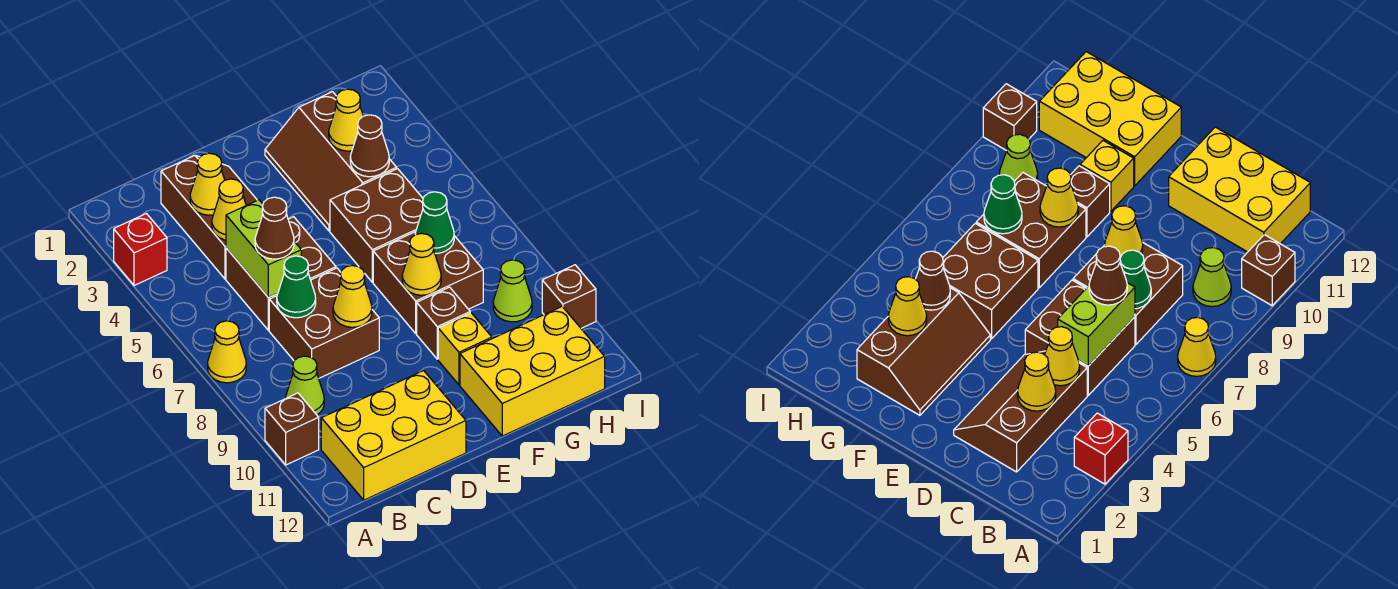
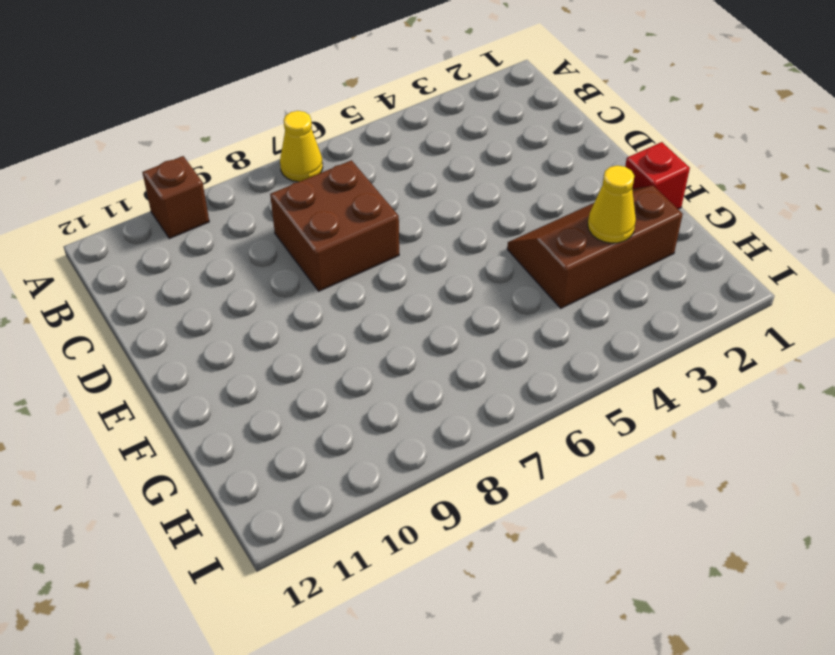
red 1x1 brick [625,142,690,209] -> red 1x1 brick moved to [114,214,167,286]
none -> lime 1x1 cone [285,356,324,415]
none -> yellow 2x3 brick [321,371,466,500]
none -> brown 2x3 slope [161,155,257,279]

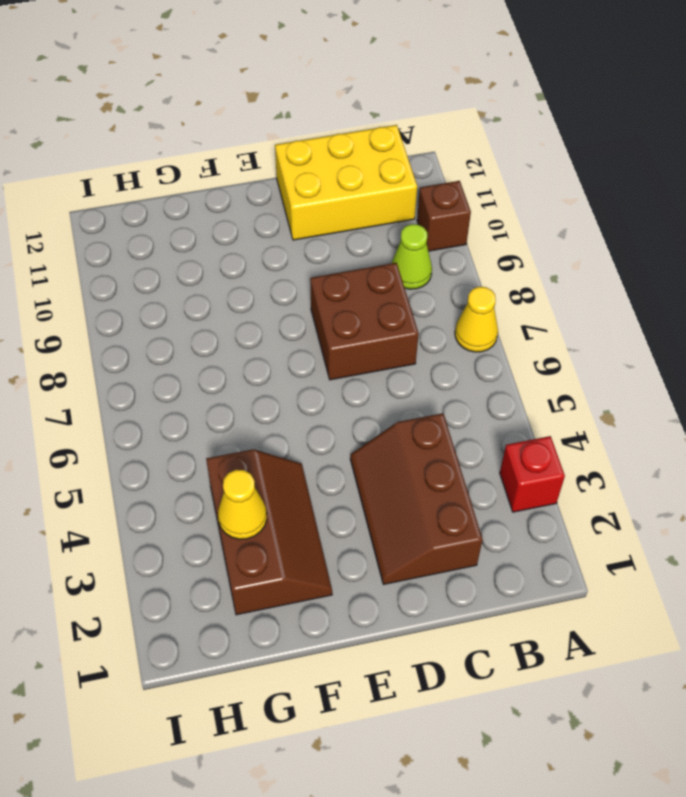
none -> brown 2x2 brick [226,217,336,330]
none -> brown 2x2 brick [330,169,423,282]
none -> brown 2x2 brick [373,232,483,333]

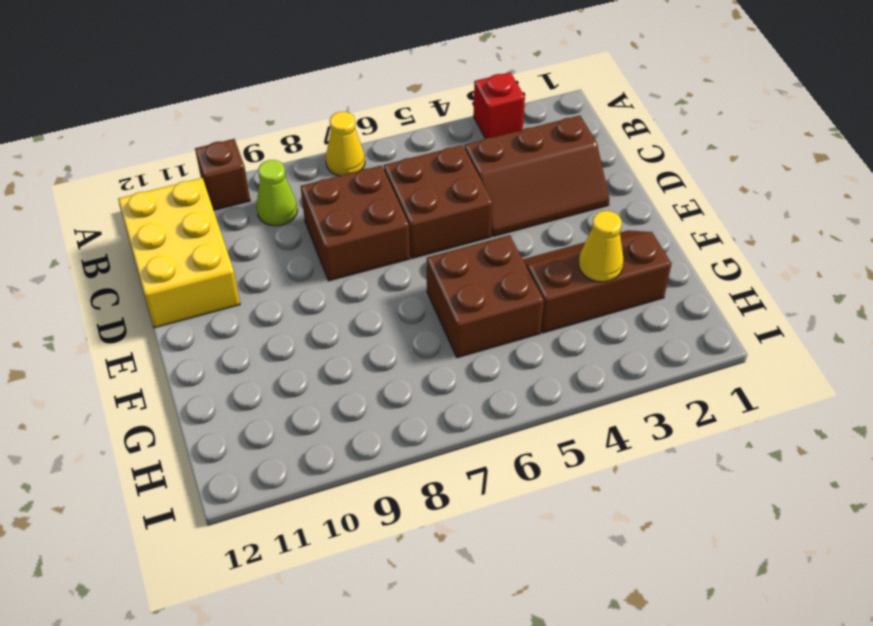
none -> brown 2x2 brick [373,232,483,333]
none -> brown 1x1 brick [417,287,470,359]
none -> yellow 1x1 brick [438,313,492,385]

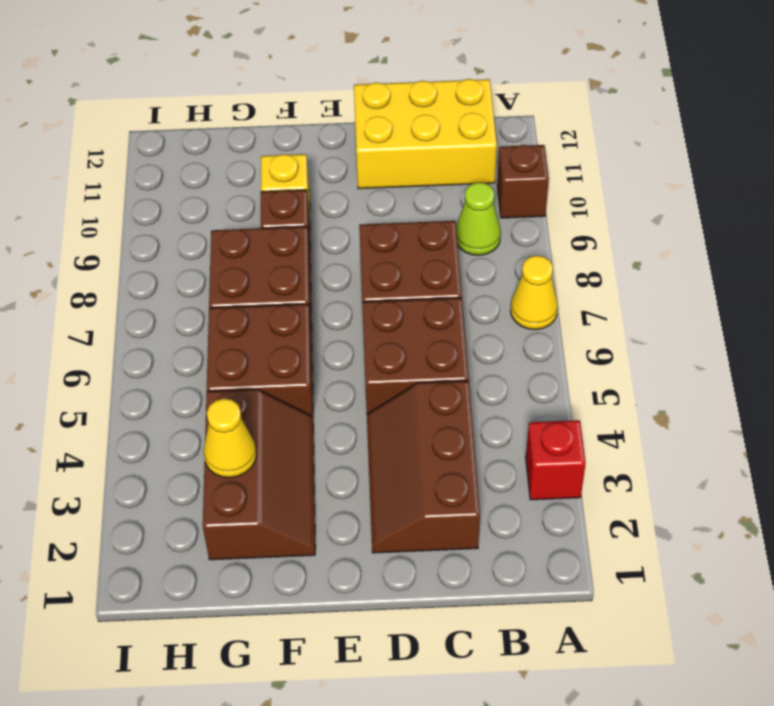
none -> yellow 2x3 brick [460,307,605,436]
none -> lime 1x1 cone [493,260,532,322]
none -> brown 1x1 brick [542,265,596,328]

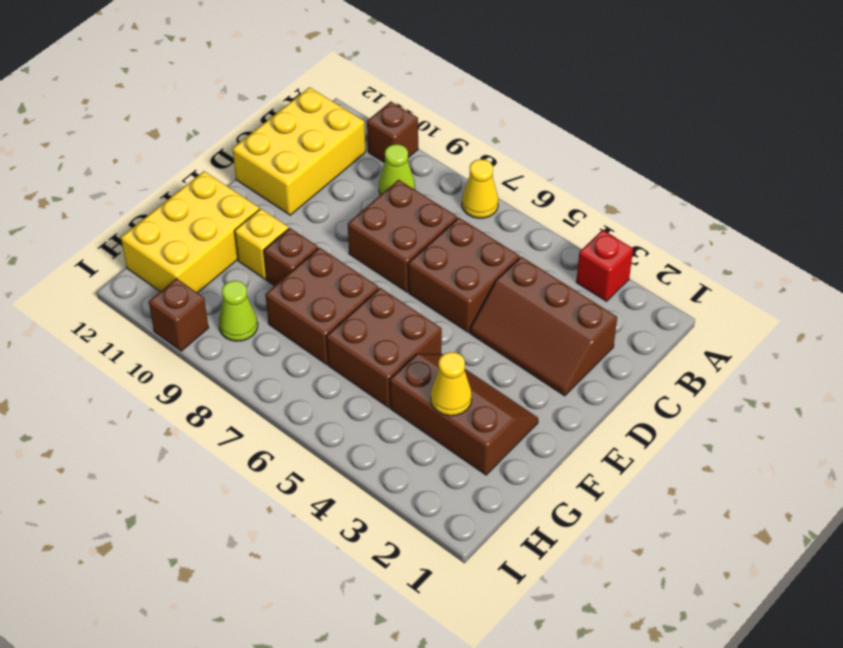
none -> yellow 1x1 cone [190,153,225,215]
none -> yellow 1x1 cone [212,179,246,240]
none -> lime 1x2 brick [226,200,301,298]

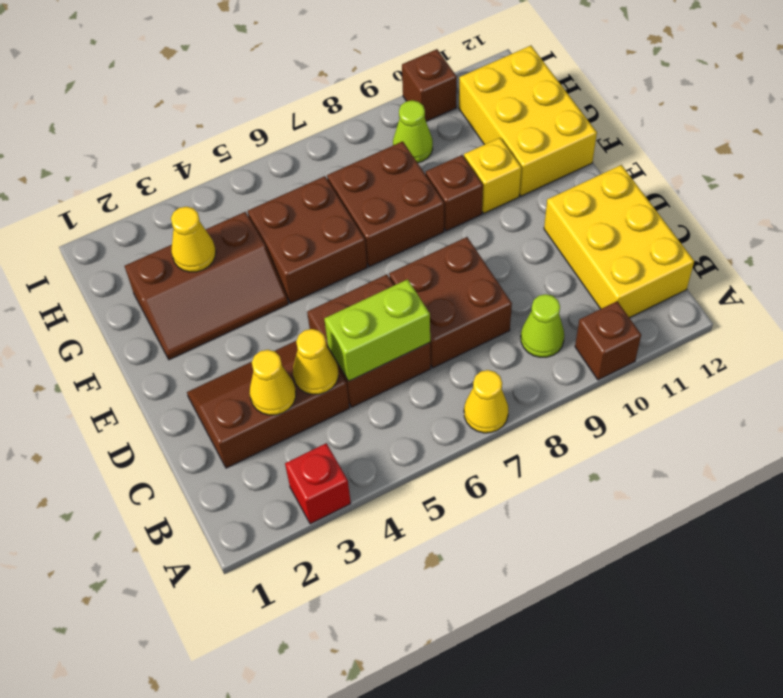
none -> green 1x1 cone [277,256,316,318]
none -> yellow 1x1 cone [333,266,372,327]
none -> yellow 1x1 cone [402,233,441,295]

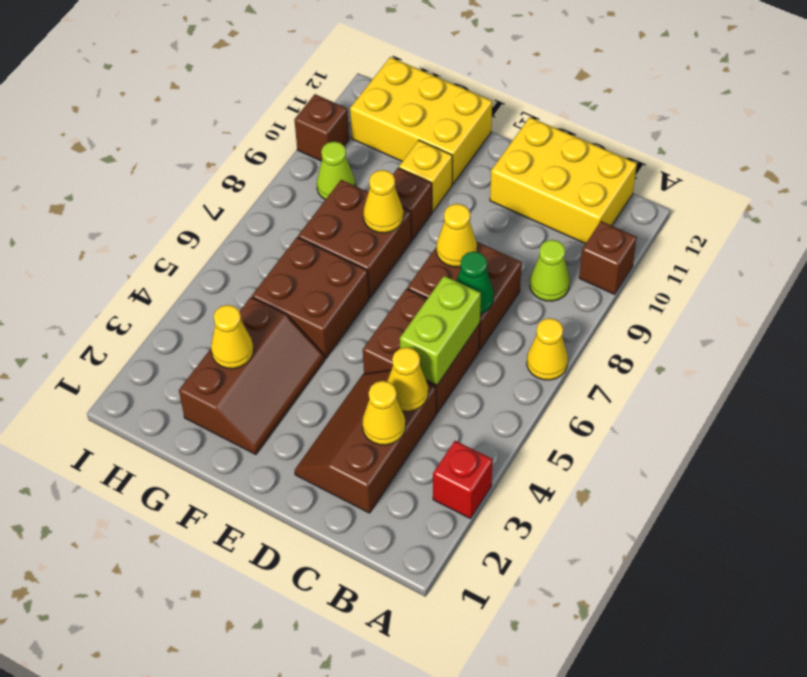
none -> brown 1x1 cone [350,115,389,177]
none -> green 1x1 cone [415,192,454,254]
none -> brown 1x1 cone [255,197,294,259]

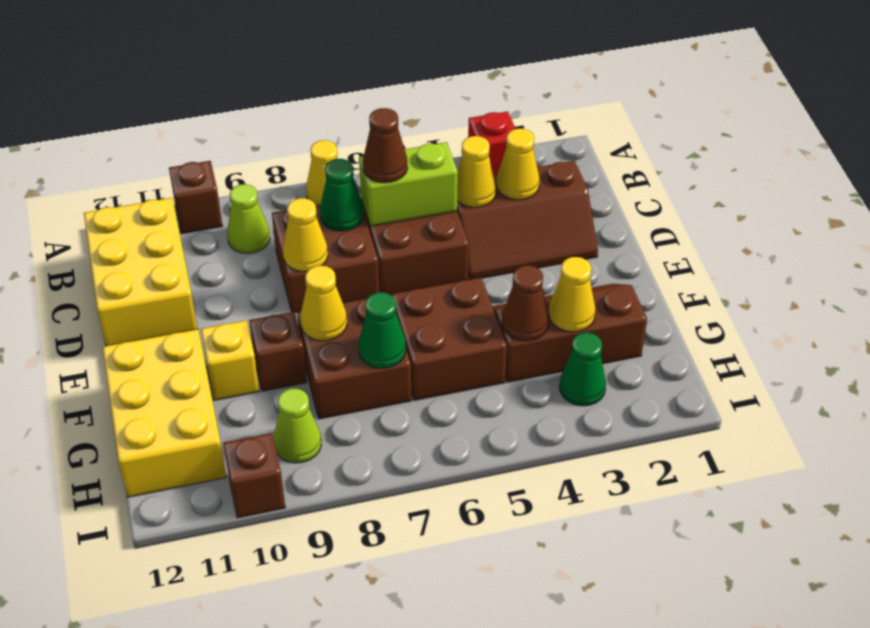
green 1x1 cone [559,333,606,406] -> none

